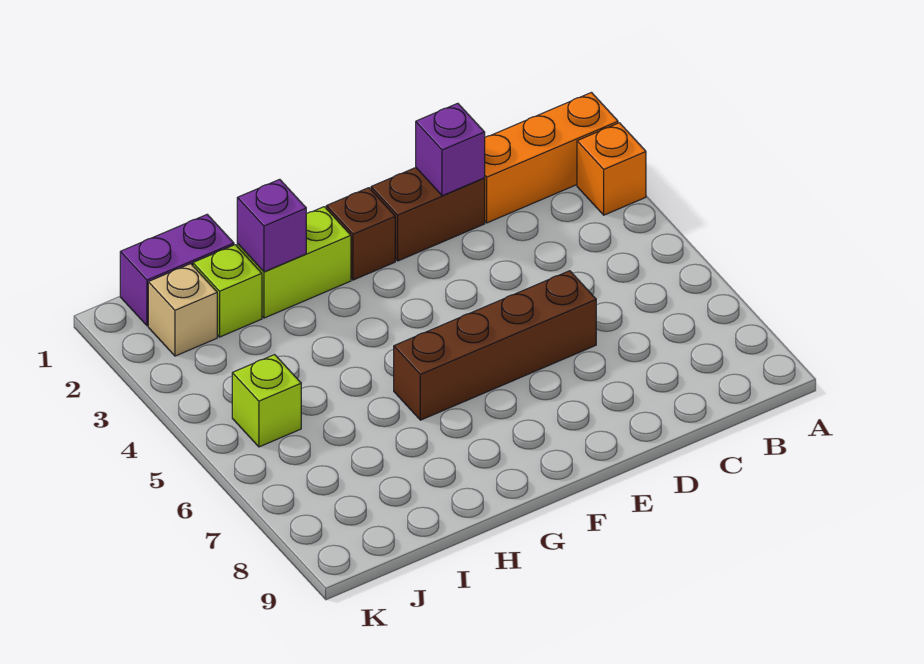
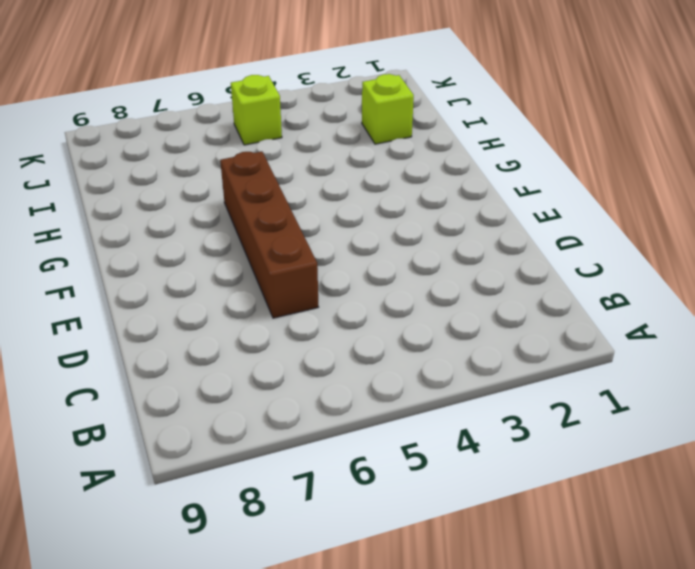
none -> orange 1x3 brick [485,93,618,223]
none -> orange 1x1 brick [577,123,646,215]
none -> brown 1x2 brick [371,168,485,261]

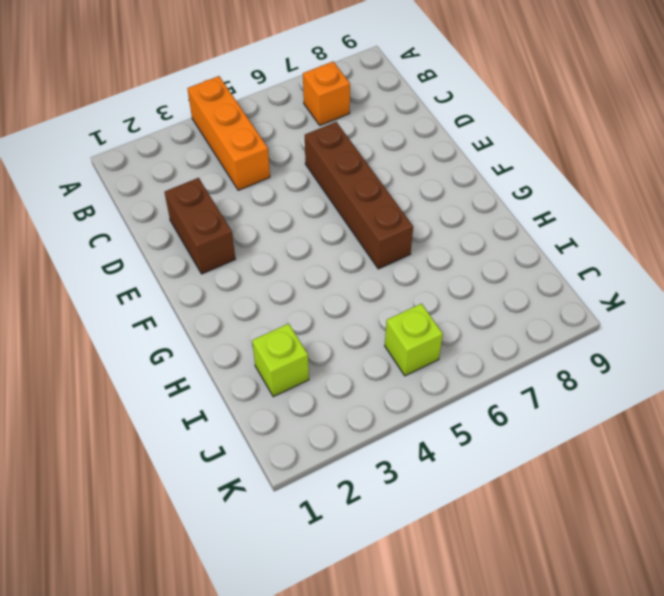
orange 1x3 brick [188,76,270,190] -> orange 1x3 brick moved to [485,93,618,223]
orange 1x1 brick [303,62,350,125] -> orange 1x1 brick moved to [577,123,646,215]
none -> brown 1x1 brick [326,188,395,280]
none -> lime 1x2 brick [237,207,351,318]
none -> purple 1x2 brick [120,214,234,326]

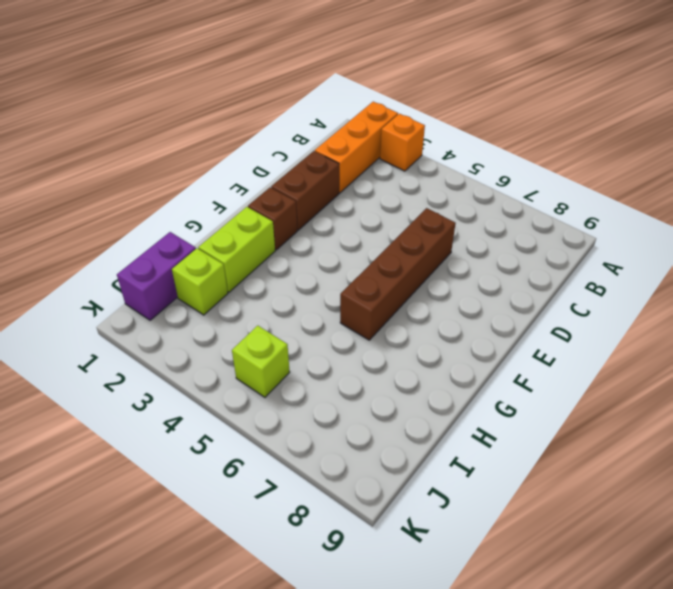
none -> tan 1x1 brick [148,264,217,356]
none -> purple 1x1 brick [416,103,485,196]
none -> purple 1x1 brick [237,179,306,272]

